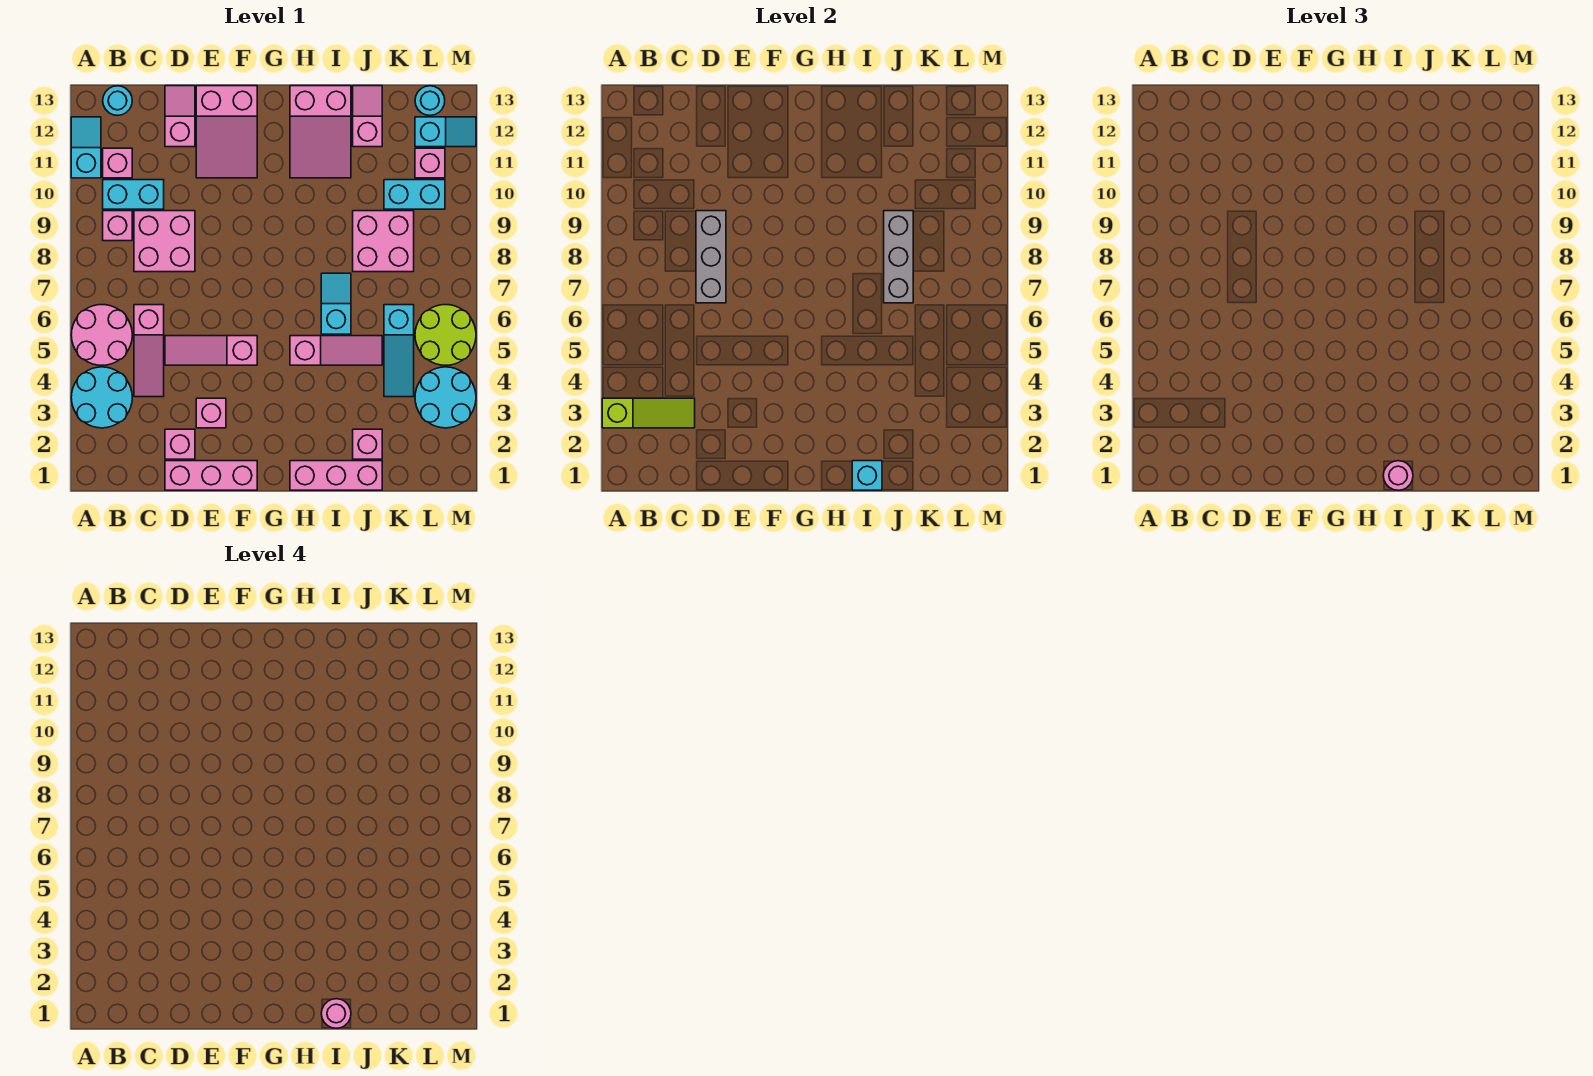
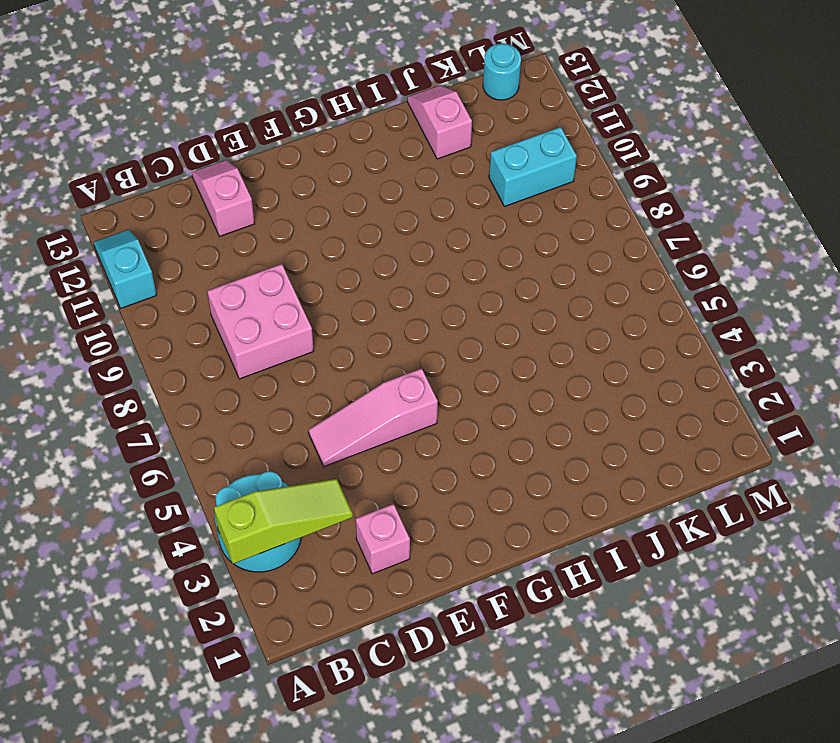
none -> pink 2x2 round brick [71,305,132,365]
none -> pink 1x1 brick [103,211,132,241]
none -> cyan 1x2 brick [103,180,164,209]
none -> pink 1x1 brick [103,148,132,178]

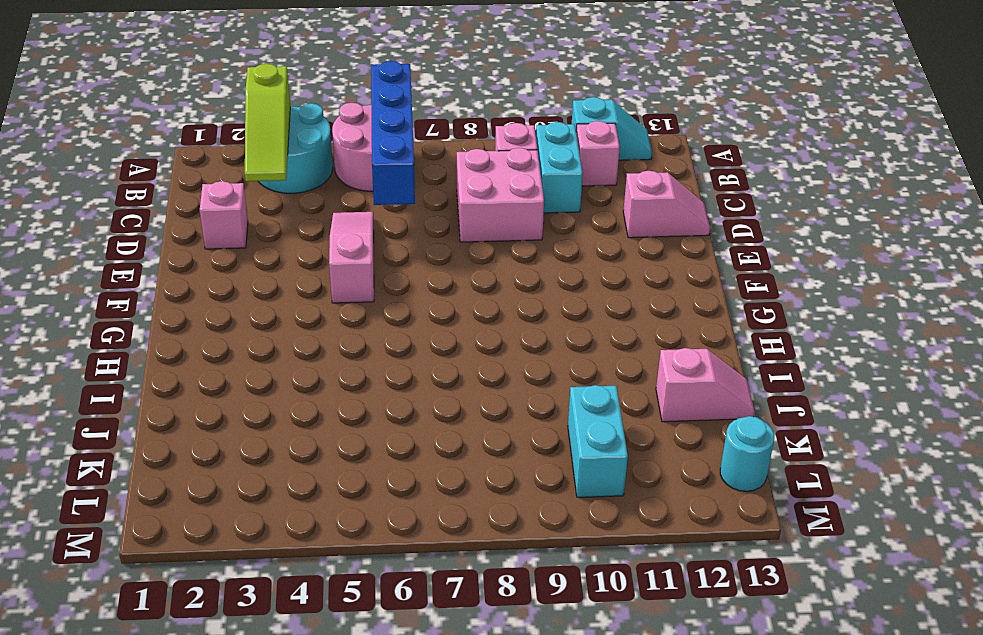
blue 1x4 brick [371,61,415,205] -> none
none -> cyan 1x1 round brick [103,86,132,115]
none -> pink 1x3 slope [134,305,164,397]
none -> pink 1x3 brick [165,461,257,490]
none -> pink 1x1 brick [196,398,226,428]

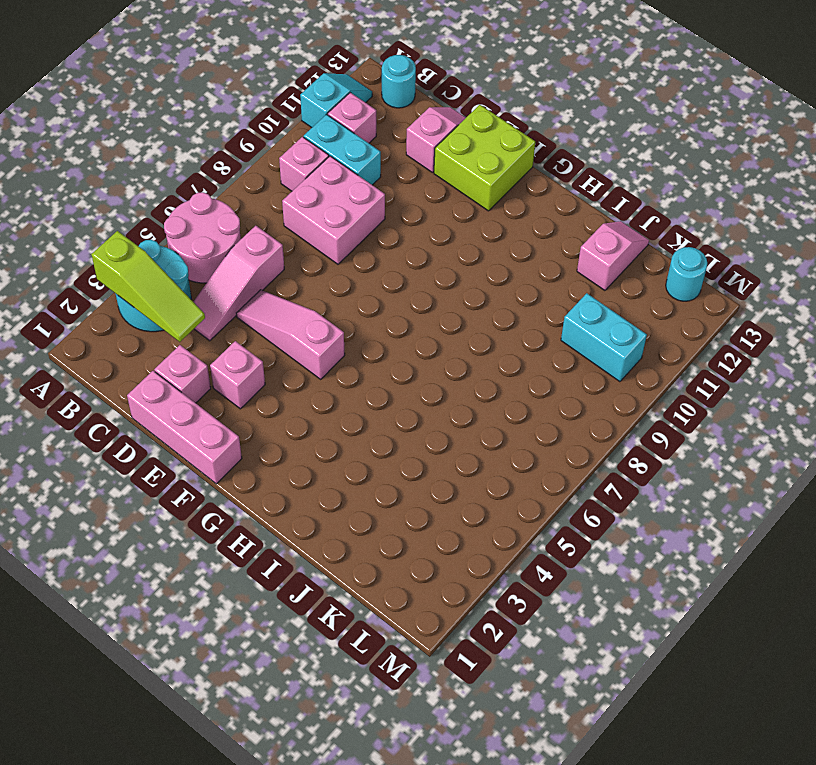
lime 2x2 brick [434,105,535,211] -> pink 2x3 slope [196,86,257,178]
none -> pink 1x3 brick [290,461,382,490]
none -> pink 1x3 slope [290,336,382,365]
none -> pink 2x3 slope [290,86,351,178]
none -> cyan 1x2 slope [321,273,351,334]

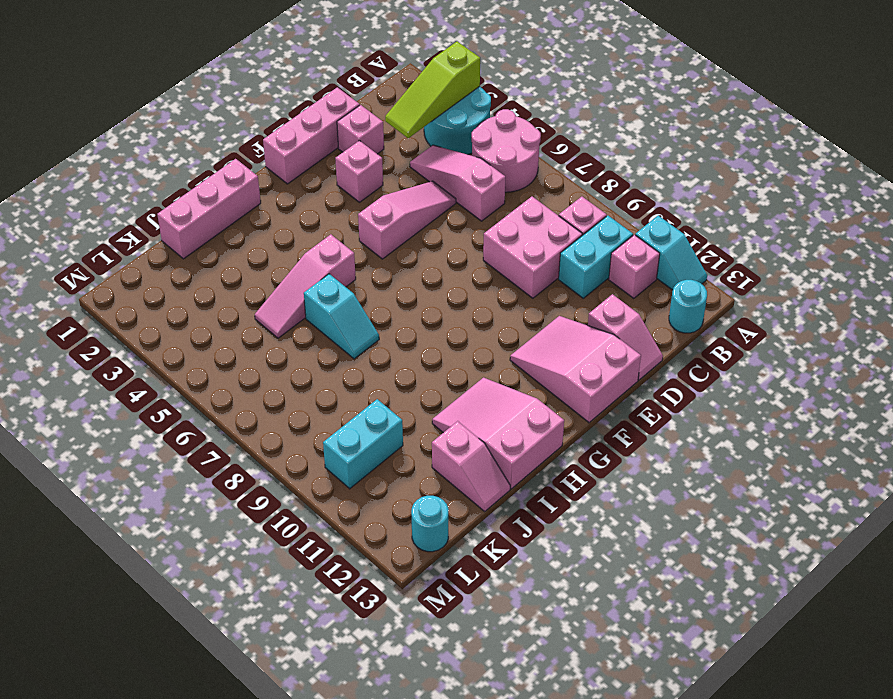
none -> pink 1x1 brick [353,429,382,459]
none -> pink 2x2 brick [353,211,414,272]
none -> cyan 1x3 slope [384,305,414,397]
none -> cyan 2x2 round brick [415,367,476,428]

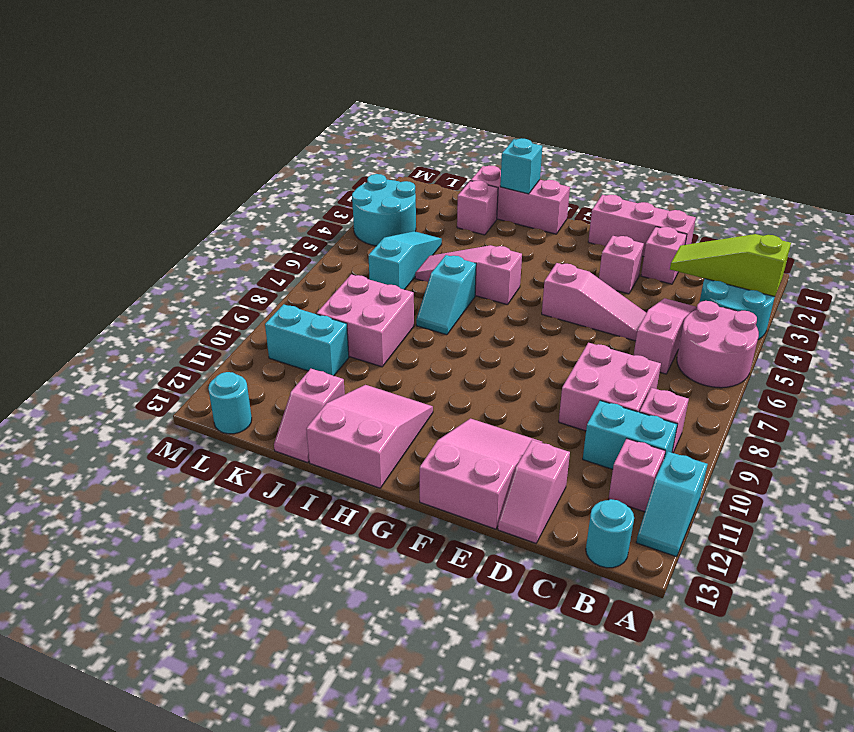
none -> lime 2x2 round brick [415,305,476,365]
none -> pink 1x1 brick [415,148,445,178]
none -> cyan 1x2 slope [415,117,476,147]
none -> grey 1x3 brick [696,211,726,303]

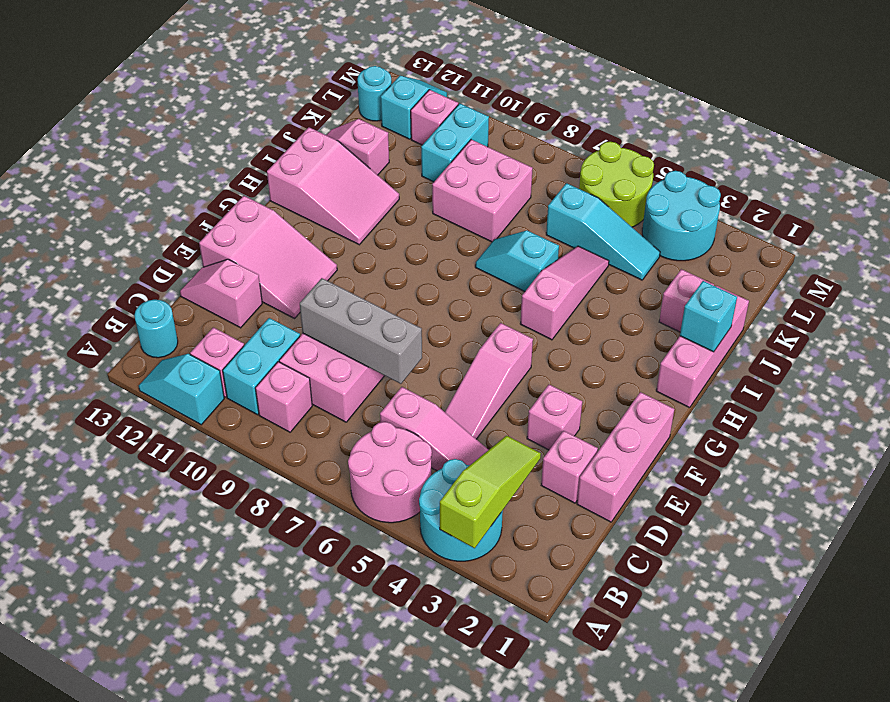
none -> grey 1x3 brick [884,211,913,303]
none -> pink 1x1 round brick [1383,461,1413,490]
none -> pink 1x1 round brick [321,999,351,1028]

